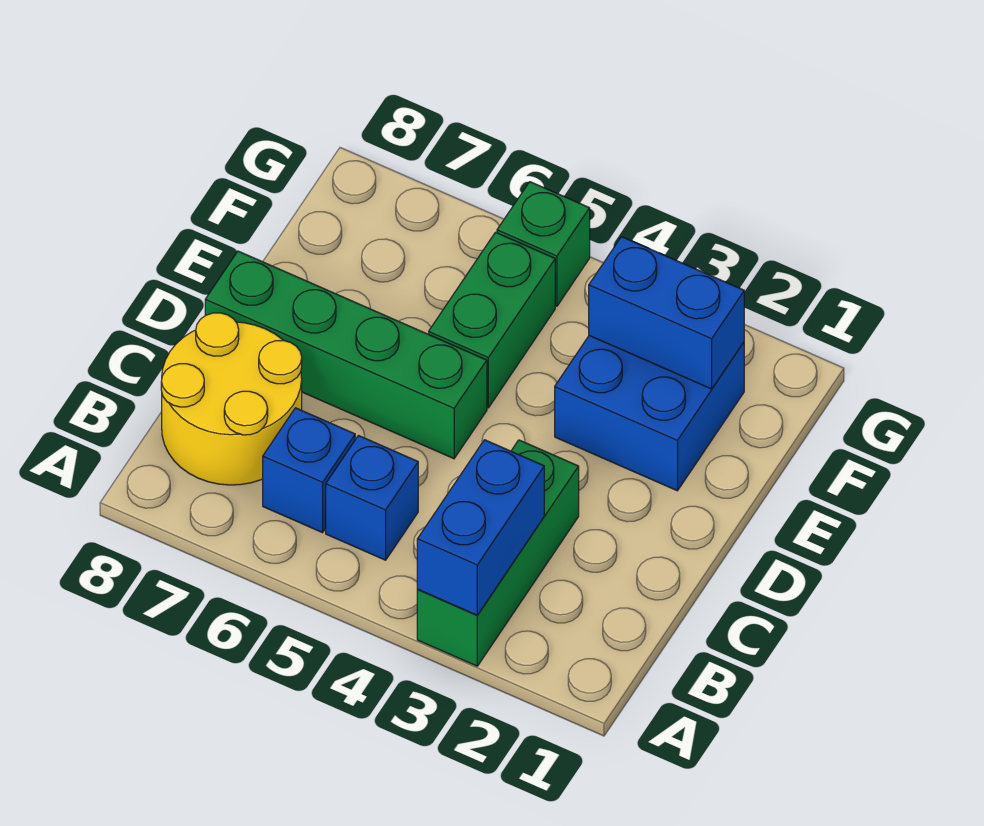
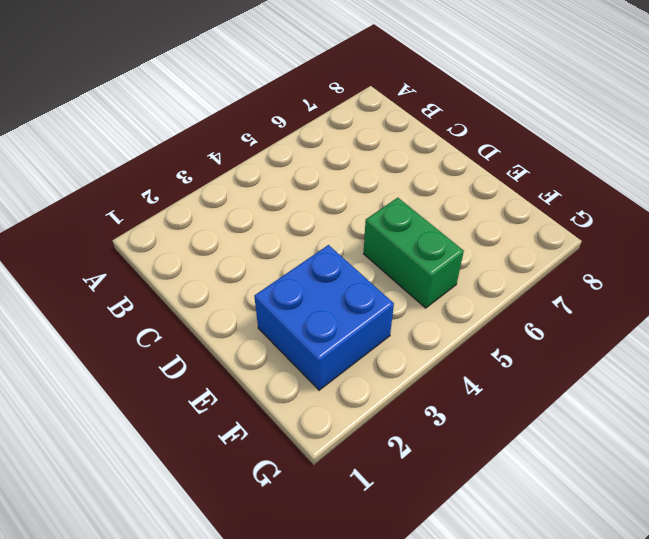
none -> green 1x3 brick [417,440,579,666]
none -> blue 1x1 brick [326,436,418,560]

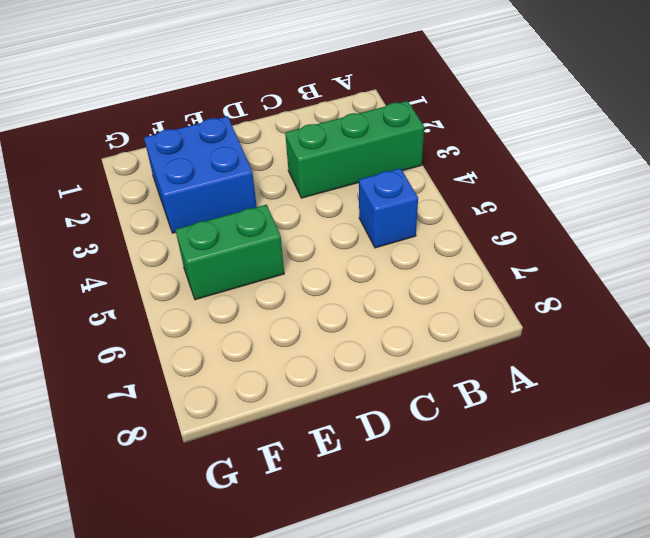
none -> blue 1x1 brick [263,408,355,533]
none -> yellow 2x2 round brick [161,313,302,485]

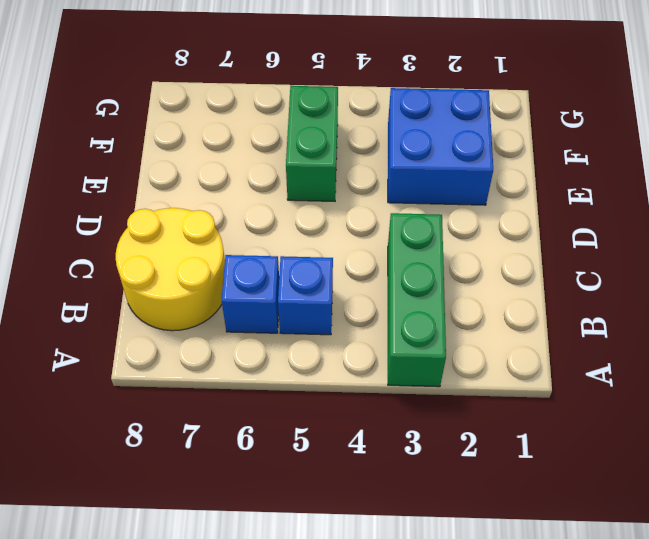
none -> green 1x4 brick [205,251,487,459]
none -> green 1x1 brick [497,182,590,306]

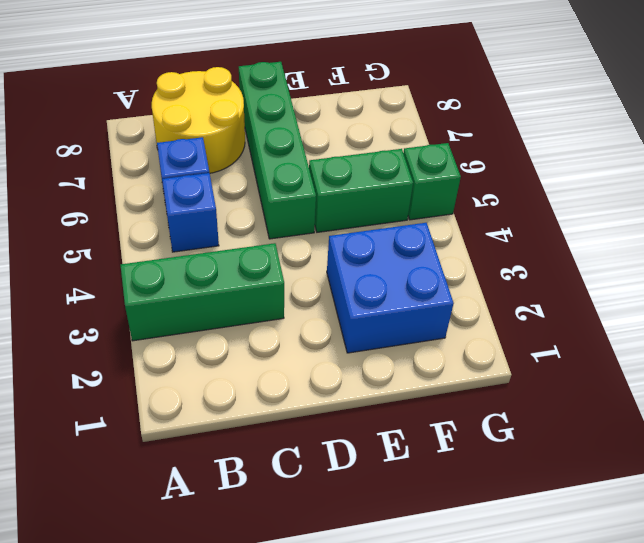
none -> blue 1x2 brick [417,440,544,615]
none -> blue 1x2 brick [589,237,744,389]

